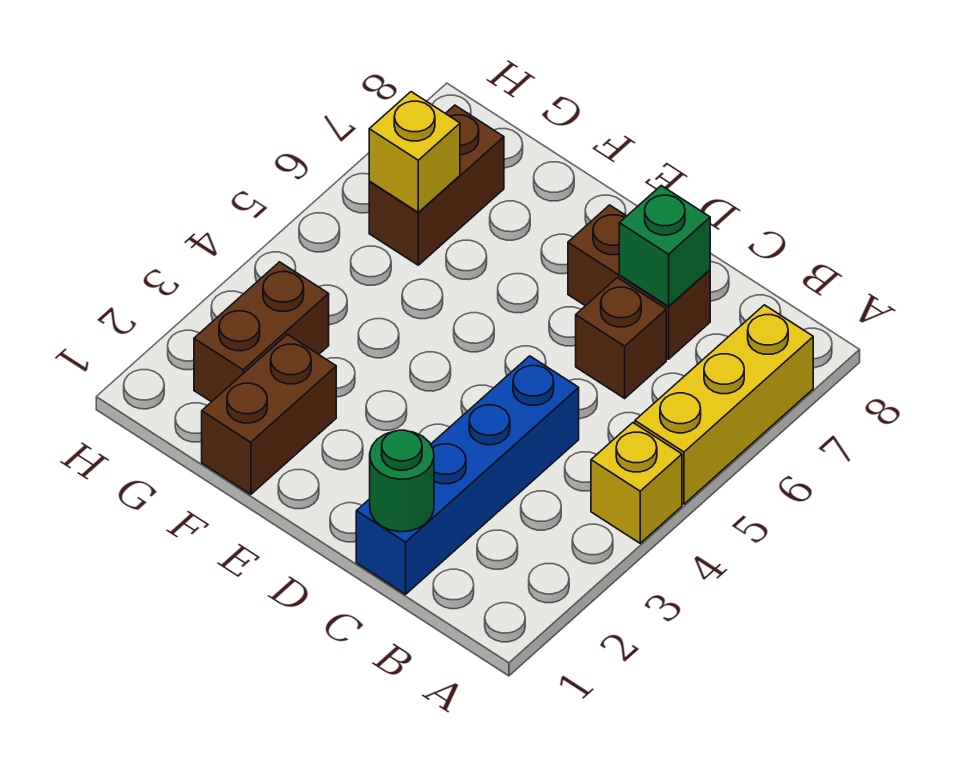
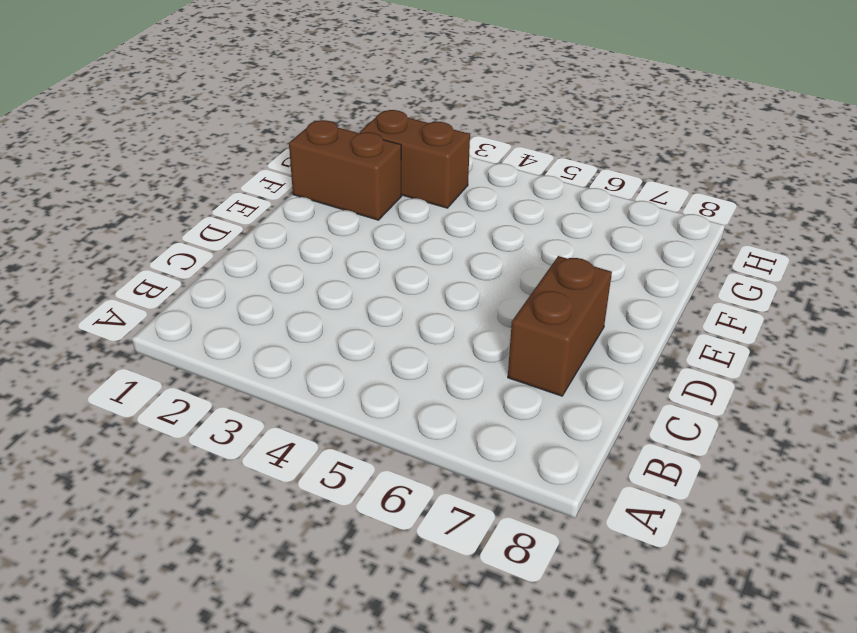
none -> yellow 1x1 brick [591,423,682,543]
none -> yellow 1x3 brick [635,305,813,504]

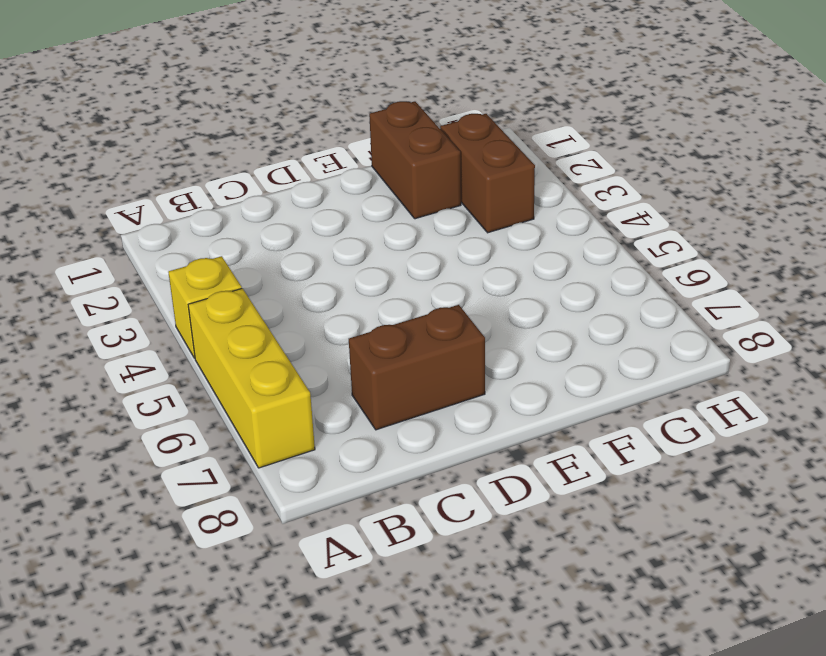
none -> blue 1x4 brick [356,356,579,594]
none -> brown 1x1 brick [576,278,666,398]

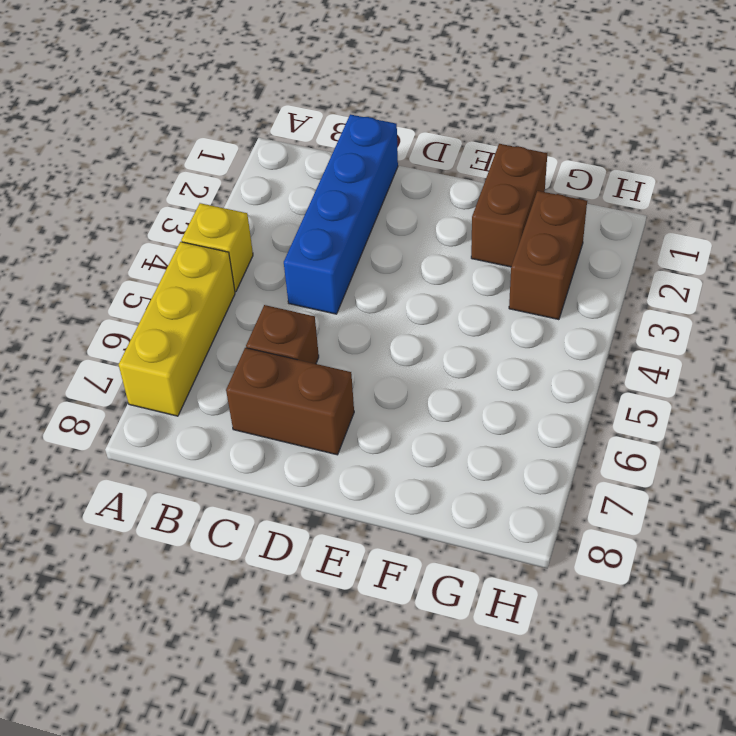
none -> brown 1x2 brick [369,105,504,265]
none -> green 1x1 round brick [370,430,434,532]

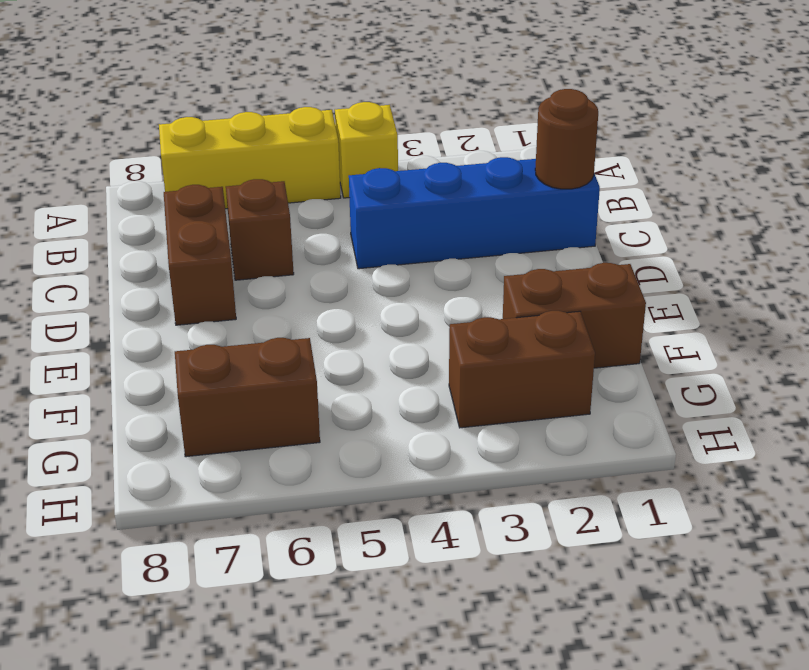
brown 1x1 round brick [535,89,598,189] -> green 1x1 round brick [370,430,434,532]
none -> green 1x1 brick [619,186,710,306]
none -> yellow 1x1 brick [369,92,460,213]

